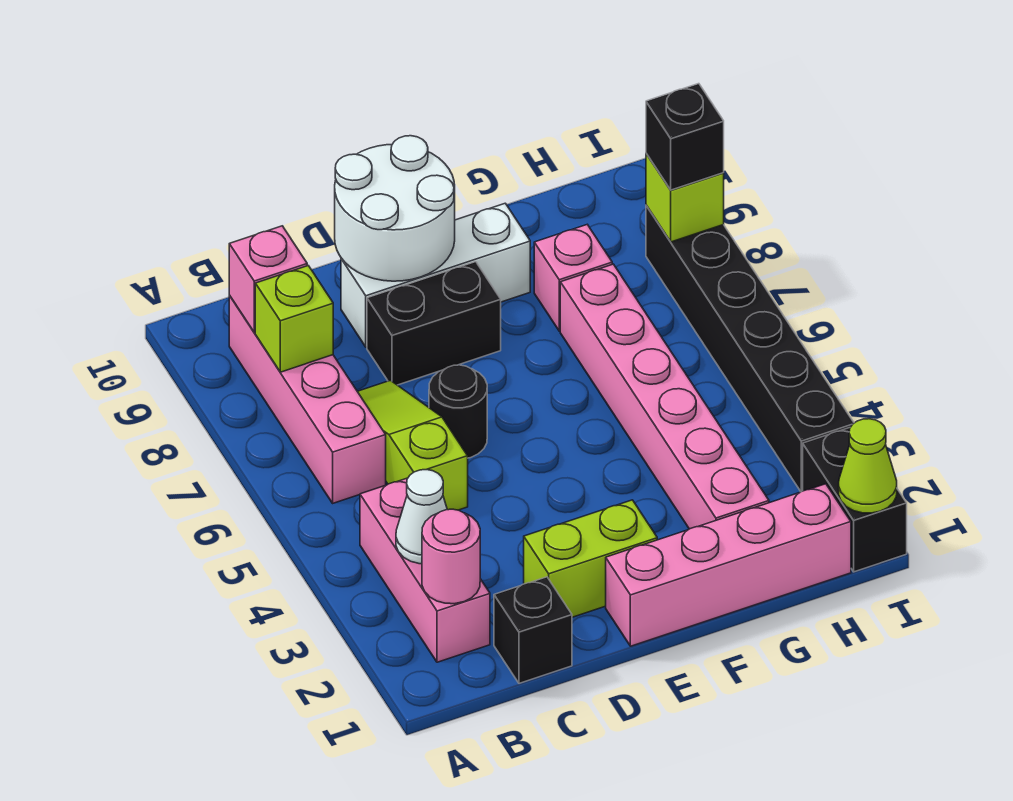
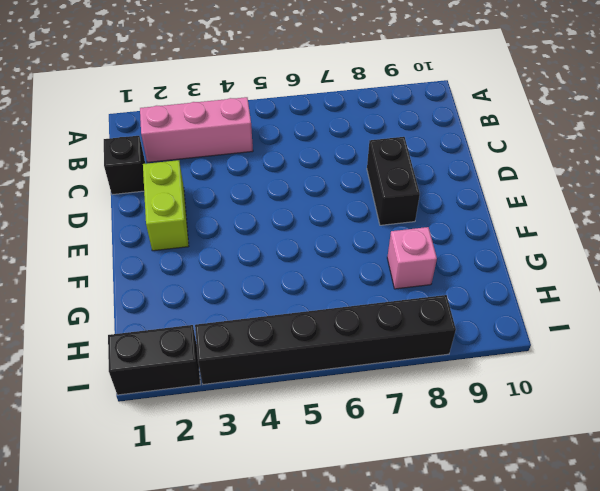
none -> pink 1x4 brick [229,296,386,503]
none -> lime 1x3 slope [357,380,468,510]
none -> black 1x1 round brick [429,365,487,458]

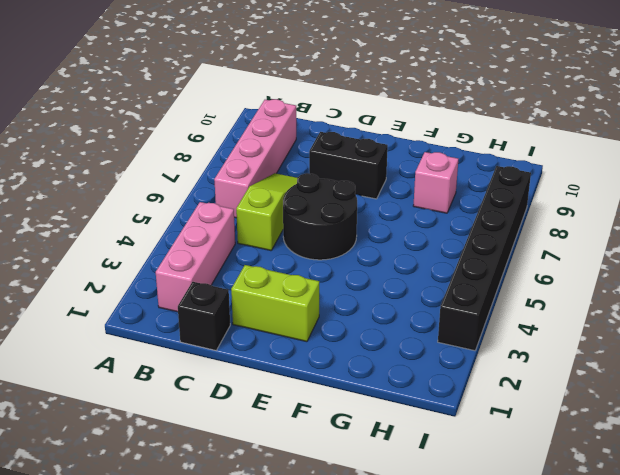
black 2x2 round brick [283,173,357,260] -> black 1x1 round brick [429,365,487,458]
none -> white 1x3 brick [341,203,530,347]
none -> pink 1x4 brick [606,484,851,646]
none -> pink 1x6 brick [560,264,769,529]

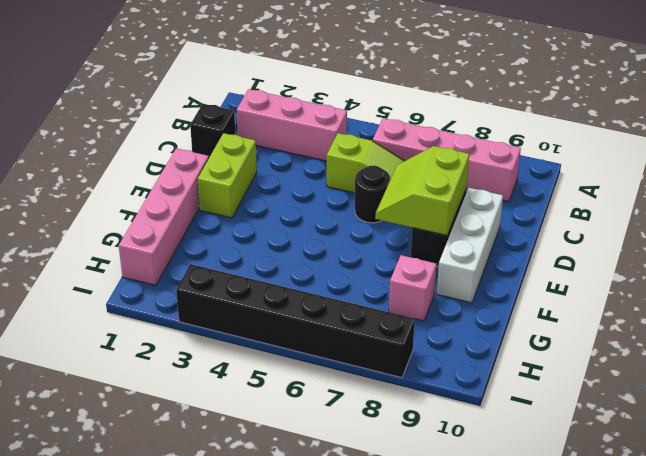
lime 2x2 slope [375,146,469,236] -> none
none -> pink 1x6 brick [560,264,769,529]
none -> black 1x2 brick [803,428,907,572]
none -> pink 1x1 round brick [422,509,480,604]

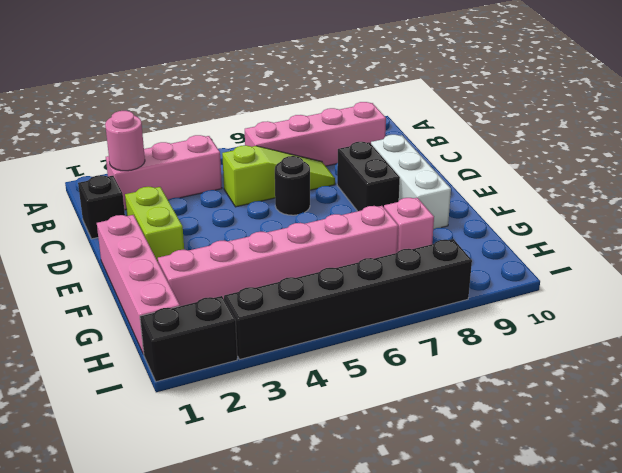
none -> white 1x1 cone [396,470,447,564]
none -> lime 1x1 brick [255,266,333,372]
none -> pink 1x1 brick [229,226,307,332]

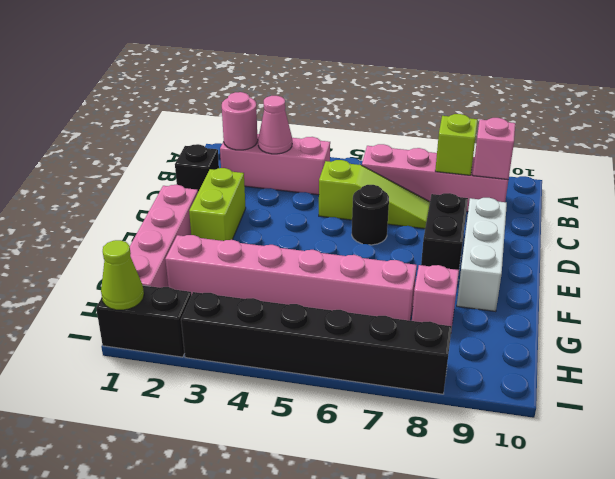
pink 1x1 cone [258,96,292,154] -> white 1x1 cone [396,470,447,564]
none -> white 2x2 round brick [335,136,455,281]
none -> lime 1x1 brick [646,154,724,242]
none -> black 1x1 brick [646,84,724,190]

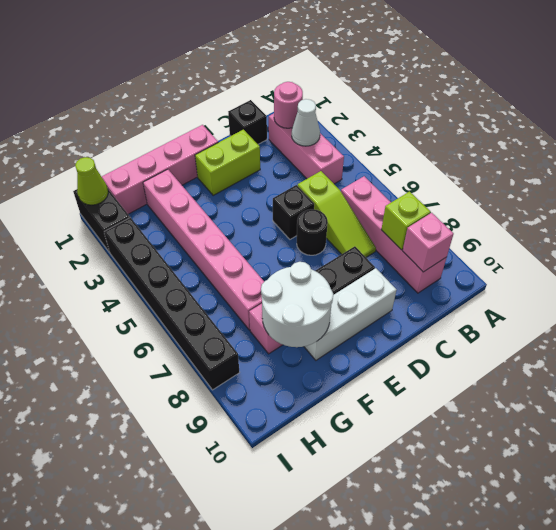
black 1x1 brick [273,185,314,239] -> black 1x1 brick moved to [646,84,724,190]
white 2x2 round brick [261,262,333,347] -> white 2x2 round brick moved to [335,136,455,281]
none -> lime 1x1 brick [646,154,724,242]

